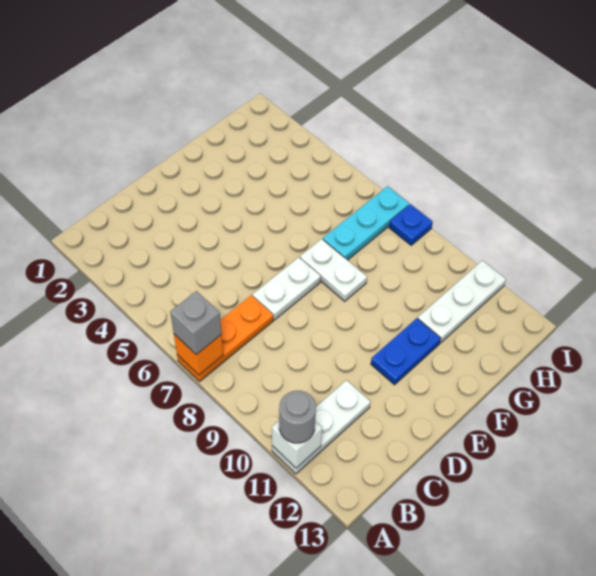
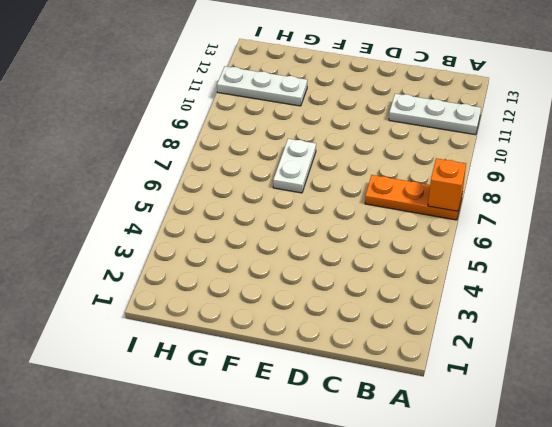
none -> white 1x2 plate [253,257,321,320]
none -> blue 1x2 plate [371,318,441,385]
none -> cyan 1x3 plate [323,186,409,260]

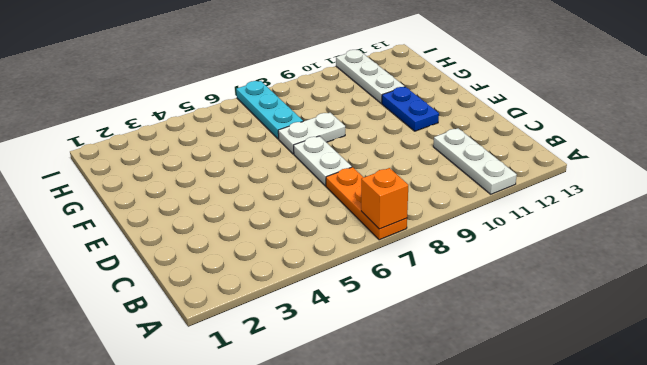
none -> blue 1x1 plate [389,204,433,245]
none -> white 1x1 brick [272,421,322,468]
none -> grey 1x1 brick [170,291,222,355]

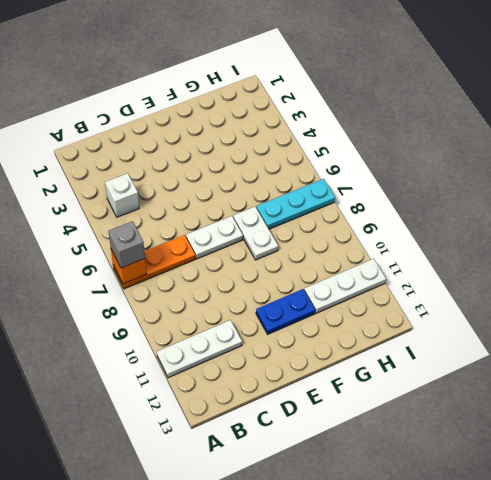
white 1x1 brick [105,173,139,217] -> white 1x1 brick moved to [272,421,322,468]
none -> blue 1x1 plate [389,204,433,245]
none -> grey 1x1 round brick [279,391,316,443]

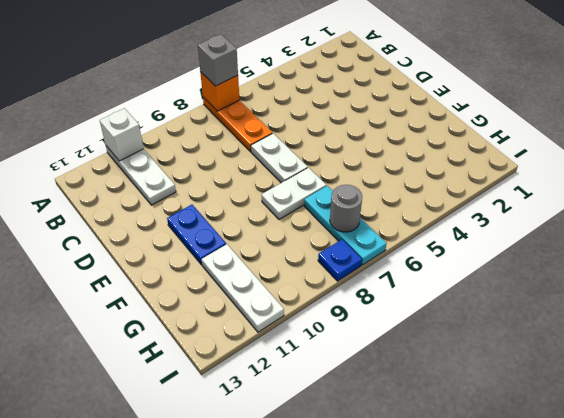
grey 1x1 round brick [330,185,362,232] -> grey 1x1 round brick moved to [279,391,316,443]

